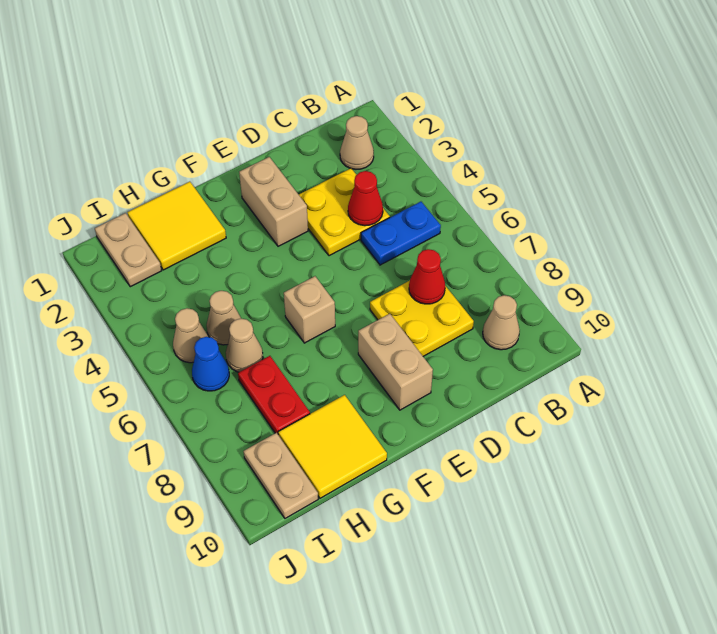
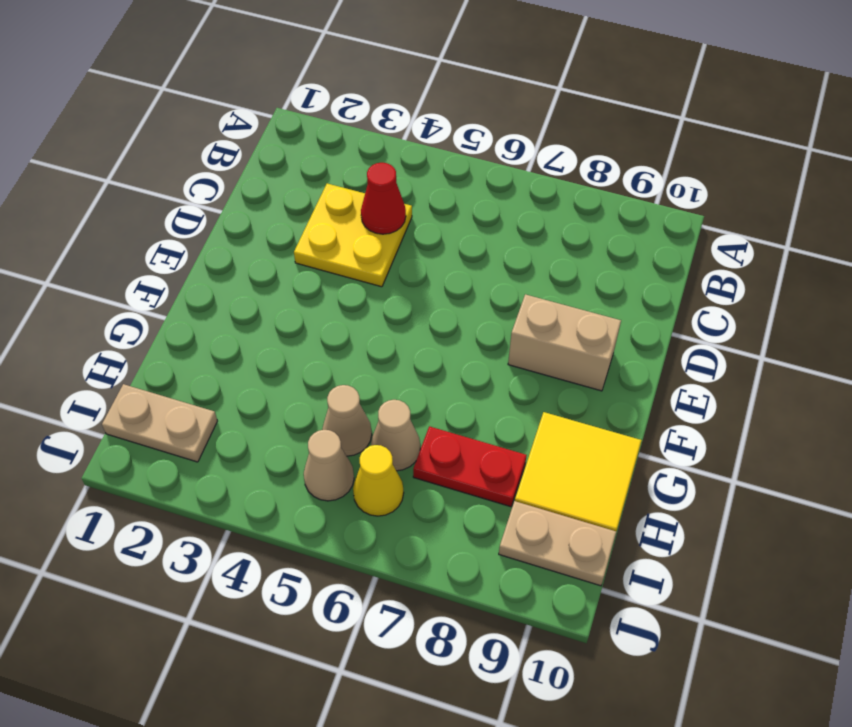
yellow 1x1 cone [353,445,404,516] -> blue 1x1 cone [192,337,229,391]
none -> tan 1x1 cone [340,116,374,169]
none -> blue 1x2 plate [361,202,441,265]
none -> tan 1x1 cone [483,295,520,350]

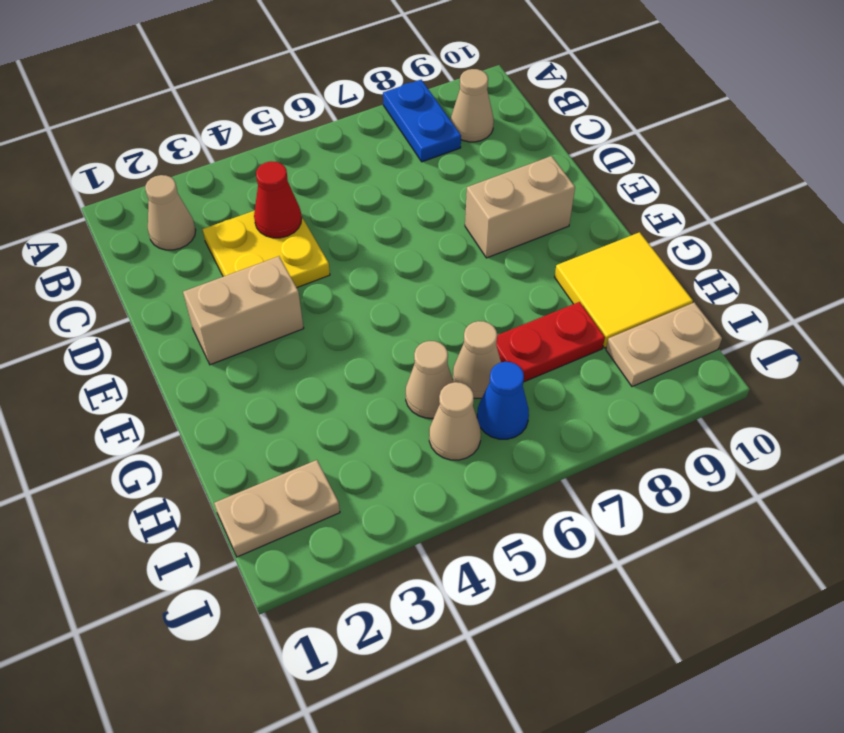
blue 1x2 plate [383,80,461,162] -> blue 1x2 plate moved to [361,202,441,265]
none -> yellow 2x2 plate [370,281,474,356]
none -> tan 1x1 brick [284,276,335,343]
none -> yellow 2x2 tile [127,182,226,270]

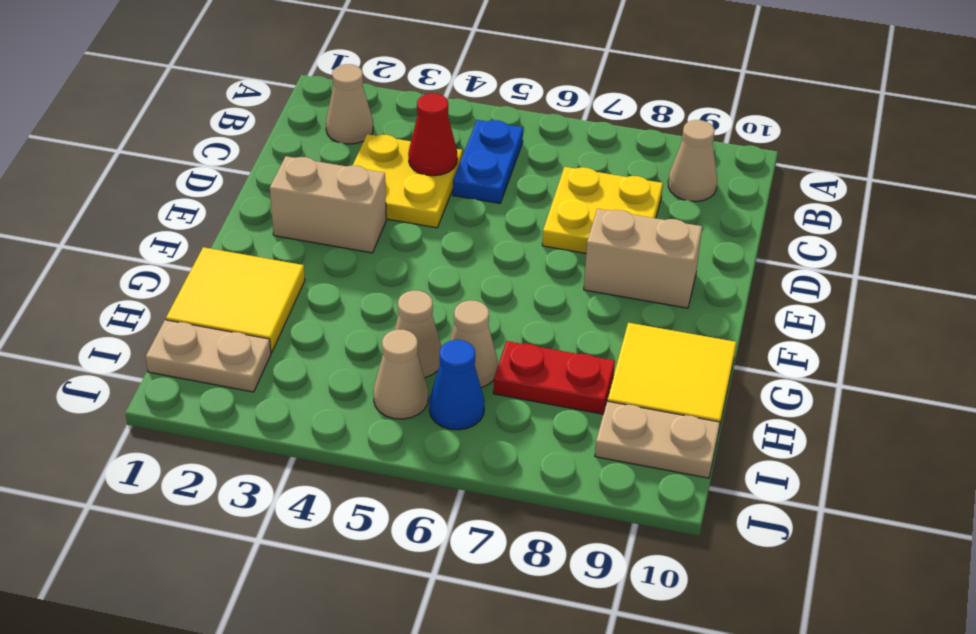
none -> tan 1x1 brick [284,276,335,343]
none -> red 1x1 cone [409,249,445,304]

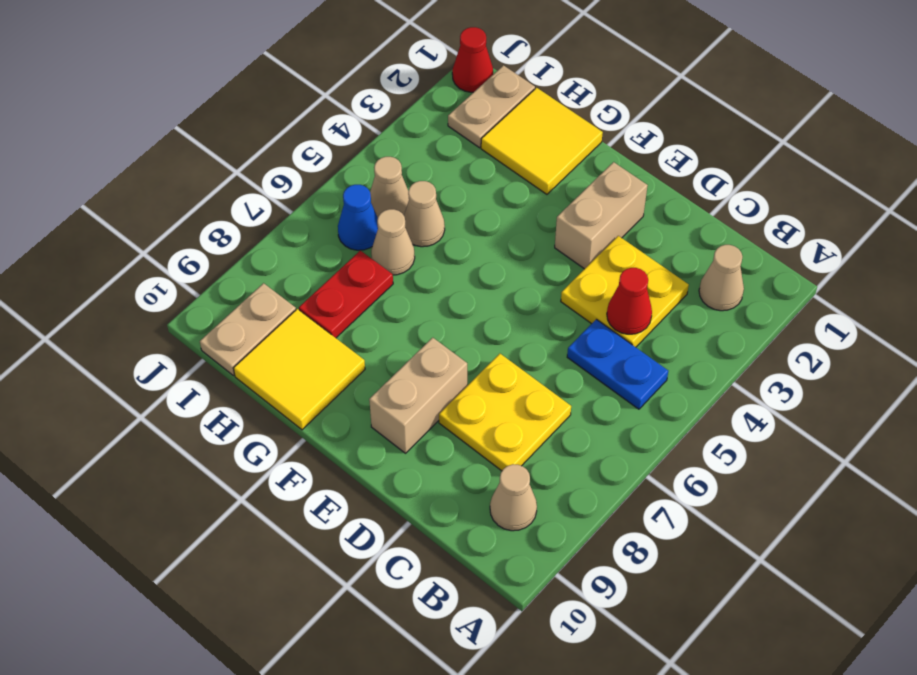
red 1x1 cone [452,27,493,92] -> red 1x1 cone moved to [409,249,445,304]
none -> tan 1x1 brick [284,276,335,343]

